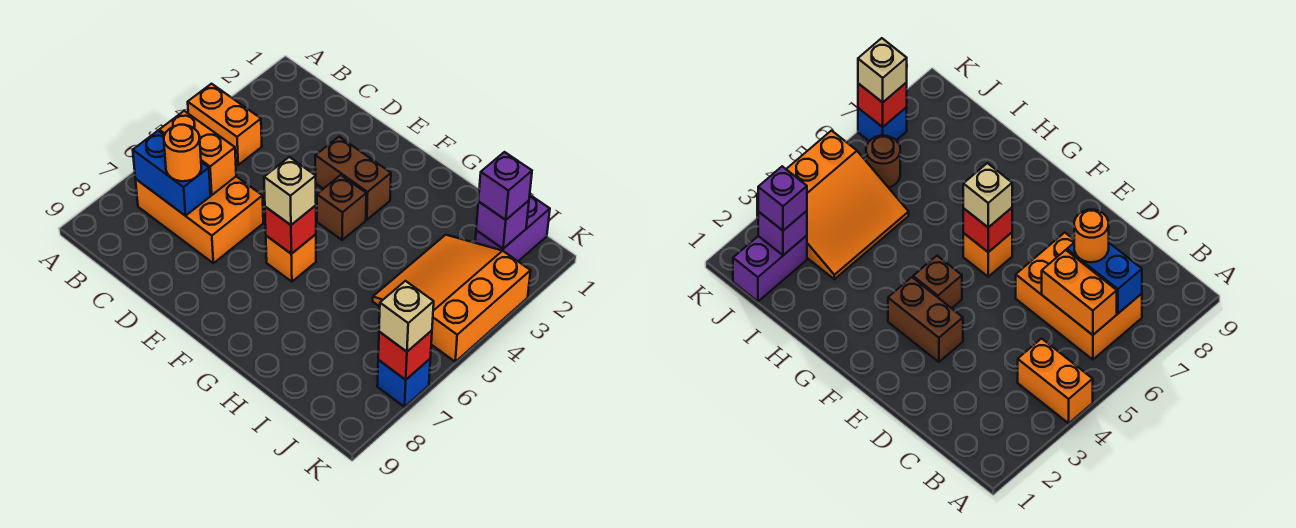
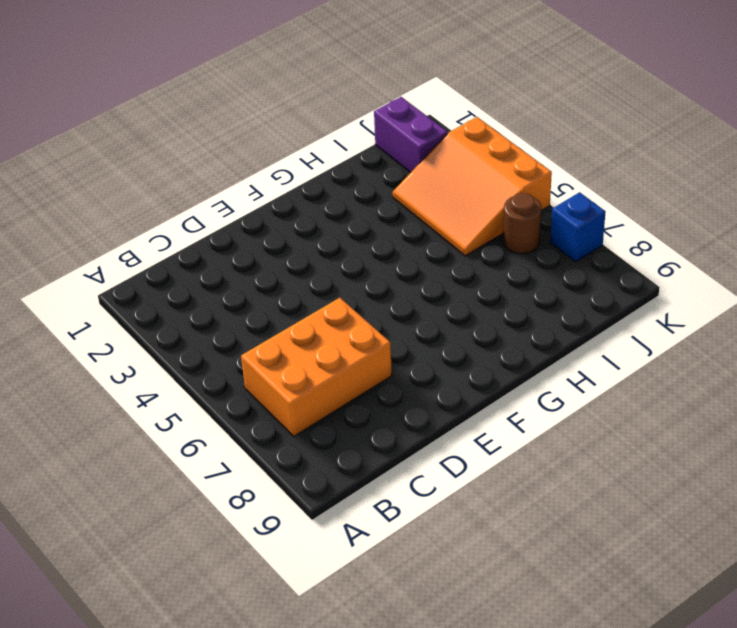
none -> orange 1x2 brick [188,84,262,165]
none -> brown 1x2 brick [315,137,391,220]
none -> brown 1x1 brick [317,175,366,240]

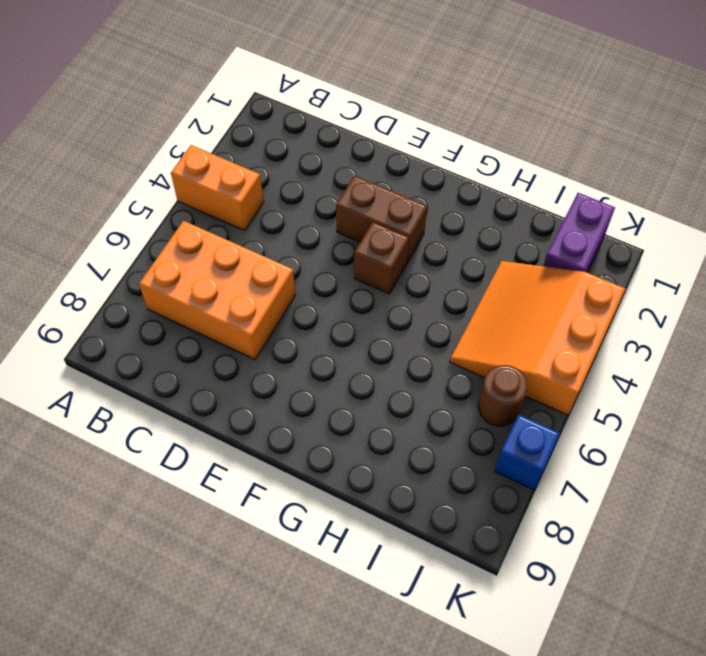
none -> orange 1x1 brick [266,234,316,282]
none -> orange 1x2 brick [159,111,236,195]
none -> blue 1x2 brick [133,131,210,216]

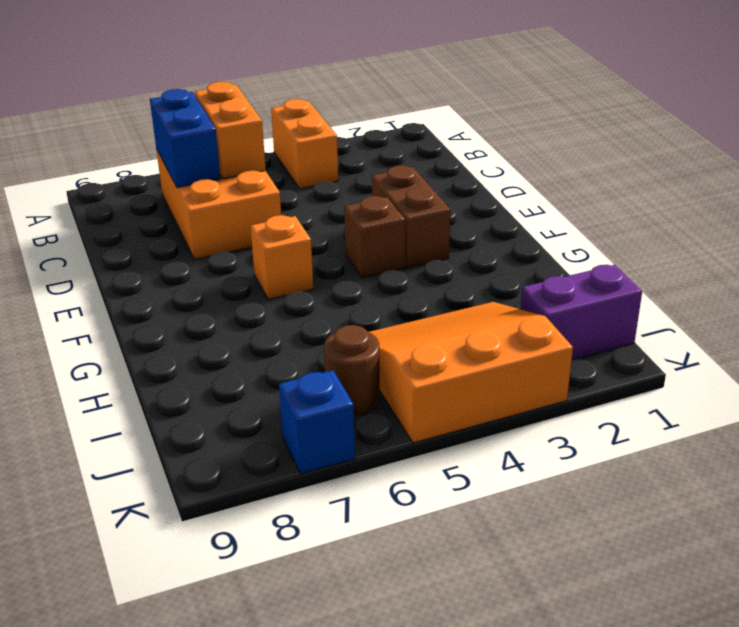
none -> red 1x1 brick [265,205,316,254]
none -> purple 1x1 brick [476,201,529,249]
none -> red 1x1 brick [378,331,432,380]

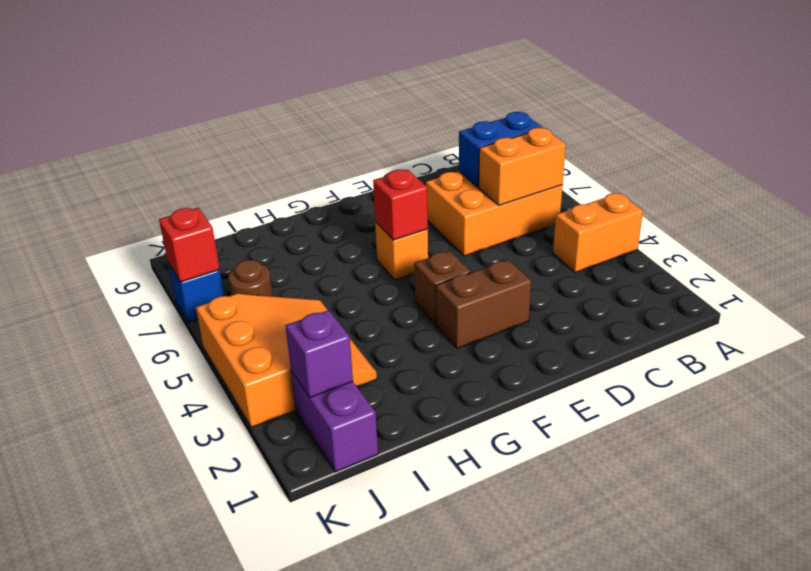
none -> orange 1x1 round brick [164,125,201,181]
none -> tan 1x1 brick [264,157,316,225]
none -> purple 1x1 brick [479,152,532,220]

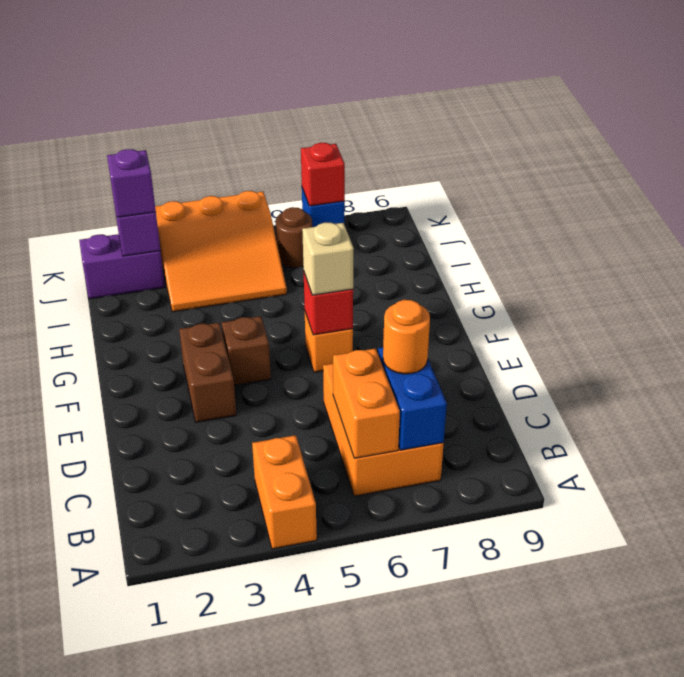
none -> tan 1x1 brick [379,281,434,352]

